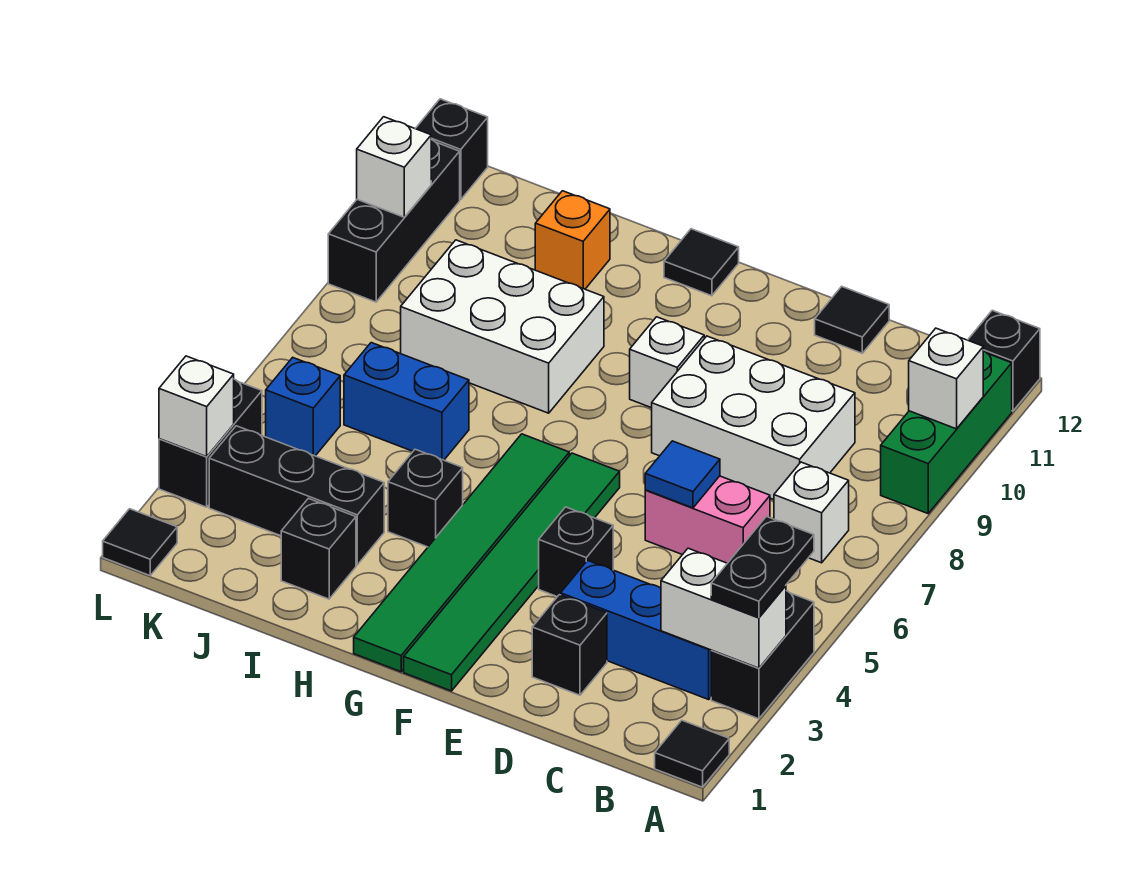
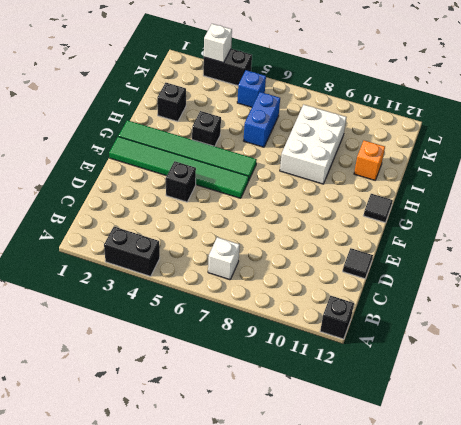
none -> black 1x1 tile [655,720,729,787]
none -> green 1x3 brick [881,351,1012,513]
none -> blue 1x3 brick [561,560,712,699]
none -> pink 1x2 brick [645,476,770,563]

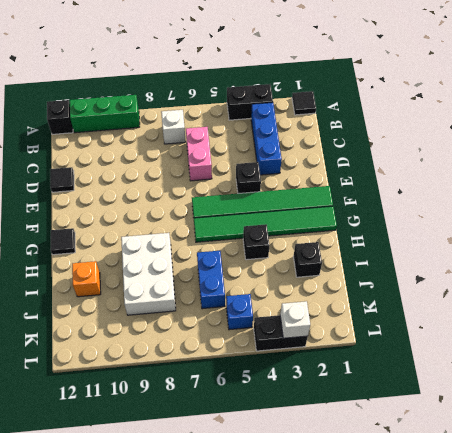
none -> white 2x3 brick [652,336,855,500]
none -> black 1x1 brick [532,595,607,695]
none -> white 1x1 brick [630,317,704,408]
none -> black 1x3 brick [209,426,384,565]

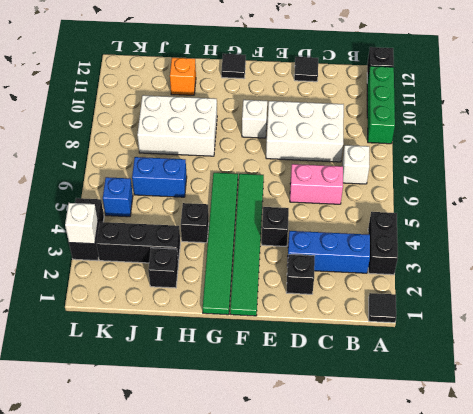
none -> black 1x1 tile [103,509,177,575]
none -> black 1x3 brick [328,140,460,302]
none -> black 1x1 brick [415,99,488,200]
none -> white 1x2 brick [661,548,786,668]

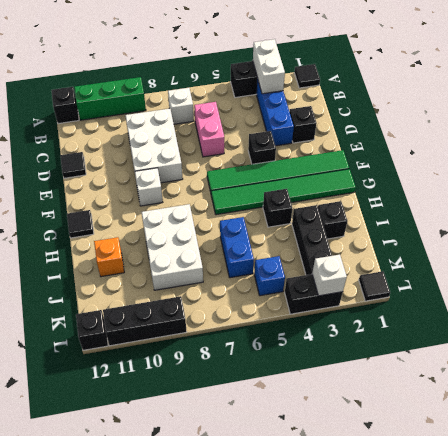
none -> white 1x1 brick [909,328,983,429]
none -> blue 1x1 tile [645,441,720,508]
none -> white 1x1 brick [357,117,431,217]
none -> black 1x2 plate [711,517,814,618]

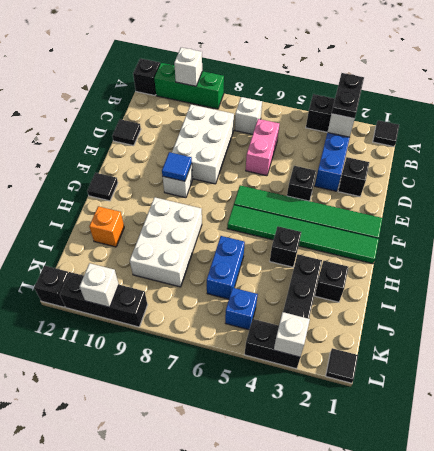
black 1x2 plate [332,73,364,119] -> black 1x2 plate turned to [711,517,814,618]
blue 1x1 tile [162,152,192,181] -> blue 1x1 tile moved to [645,441,720,508]

